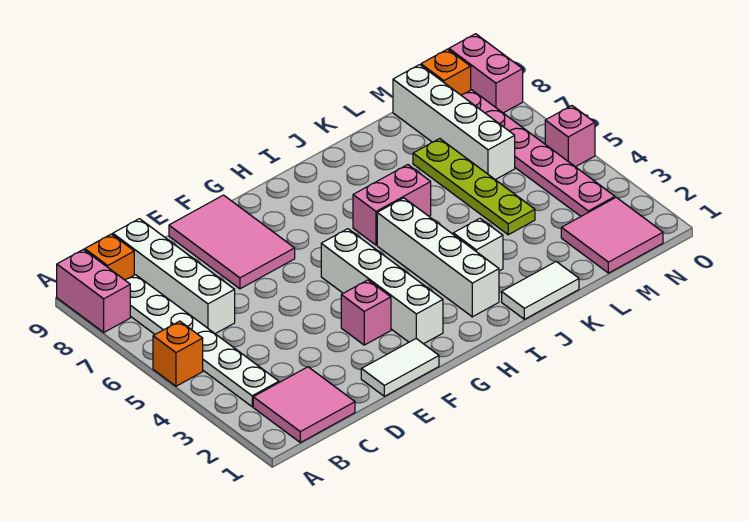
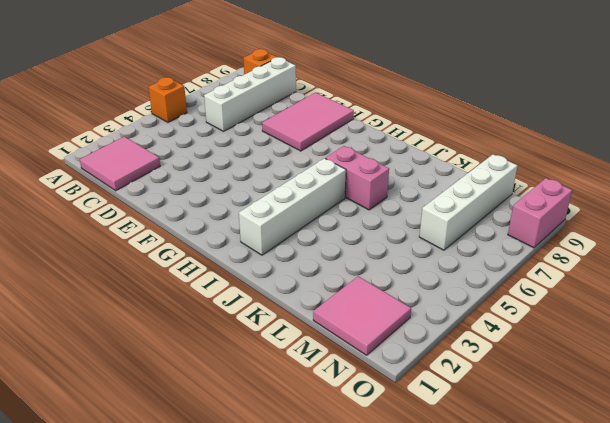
none -> pink 1x2 brick [57,249,130,332]
none -> white 1x6 plate [125,275,279,407]
none -> white 1x2 tile [361,339,439,396]

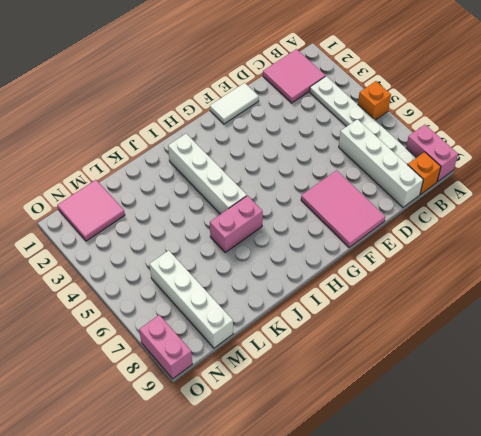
none -> pink 1x1 brick [341,280,391,345]
none -> white 1x4 brick [321,229,443,344]
none -> white 1x2 tile [502,262,579,319]

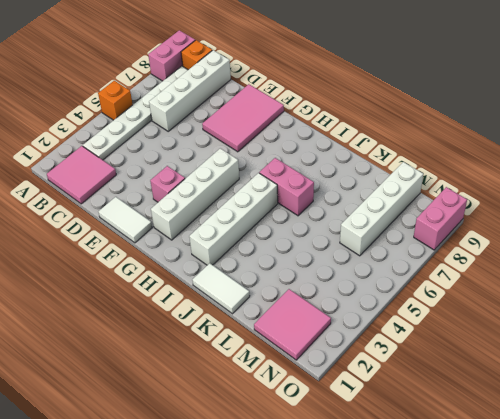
none -> white 1x1 brick [453,219,503,271]
none -> lime 1x4 plate [413,139,535,235]
none -> pink 1x6 plate [461,90,615,216]

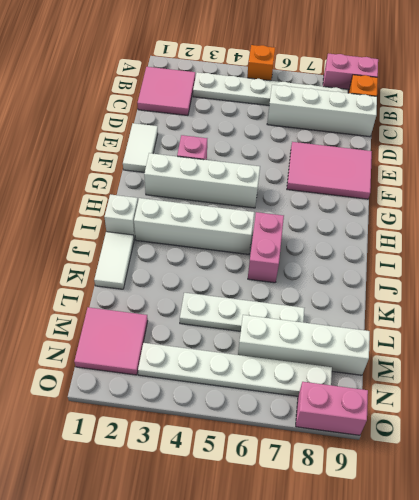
white 1x1 brick [104,194,138,239] -> white 1x1 brick moved to [453,219,503,271]
white 1x4 plate [180,293,304,331] -> lime 1x4 plate [413,139,535,235]
white 1x6 plate [138,343,332,396] -> pink 1x6 plate [461,90,615,216]
none -> orange 1x1 brick [421,49,471,95]
none -> pink 1x1 brick [545,106,595,167]

